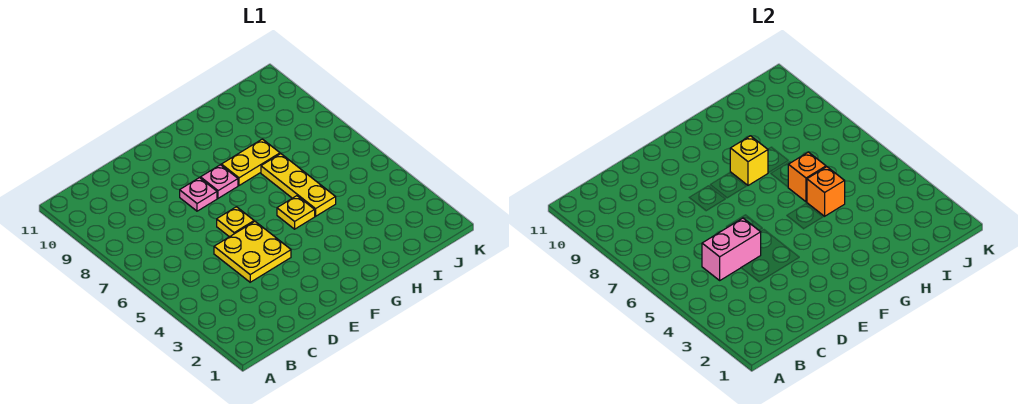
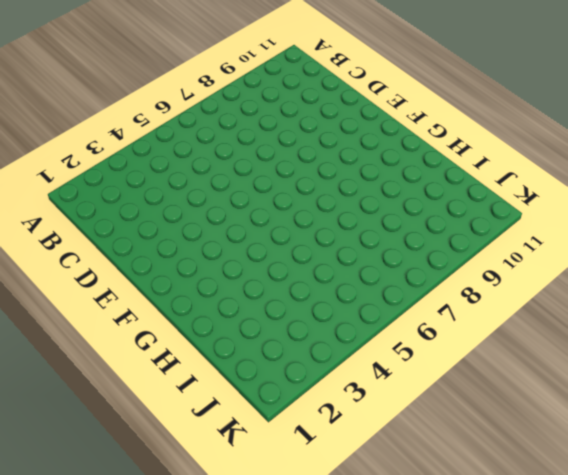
none -> yellow 2x2 plate [214,222,291,282]
none -> yellow 1x1 plate [217,207,254,237]

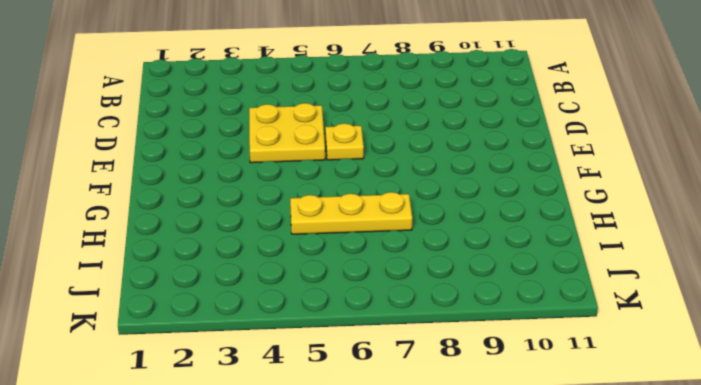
none -> pink 1x1 plate [180,178,217,211]
none -> pink 1x1 plate [200,165,238,198]

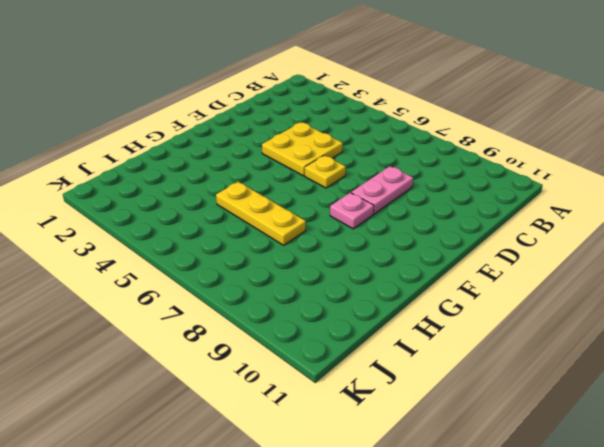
pink 1x2 plate [351,166,413,214] -> pink 1x1 plate [180,178,217,211]
none -> yellow 1x1 plate [277,196,315,229]
none -> yellow 1x2 plate [221,139,280,185]

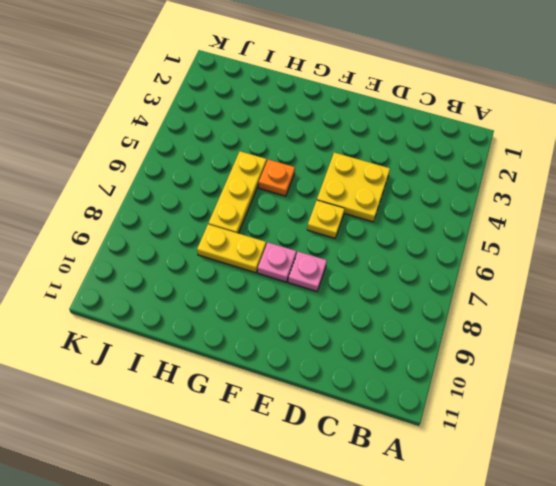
orange 1x1 plate [259,159,295,196] -> yellow 1x1 plate [277,196,315,229]
none -> pink 1x2 brick [702,218,761,280]
none -> yellow 1x1 brick [730,136,768,185]

